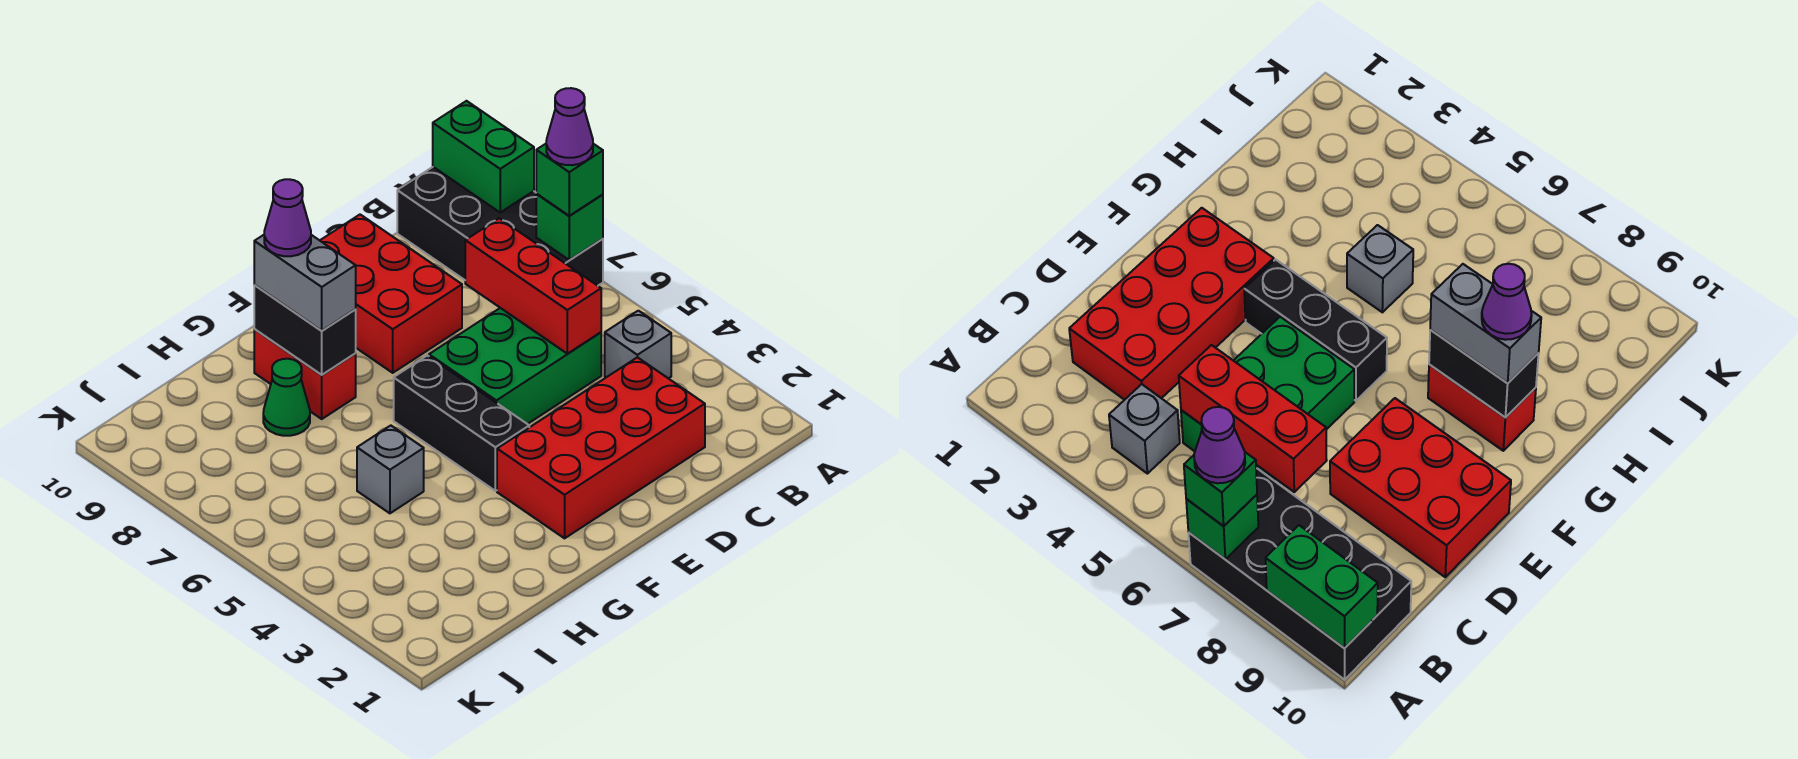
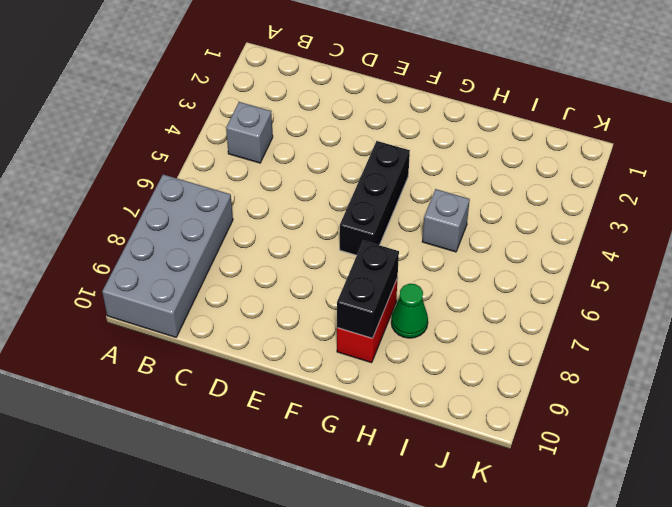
grey 2x4 brick [102,174,233,337] -> black 2x4 brick [397,167,603,286]
none -> red 2x4 brick [497,357,705,538]
none -> green 2x3 brick [429,308,601,424]
none -> red 2x3 brick [320,215,462,373]

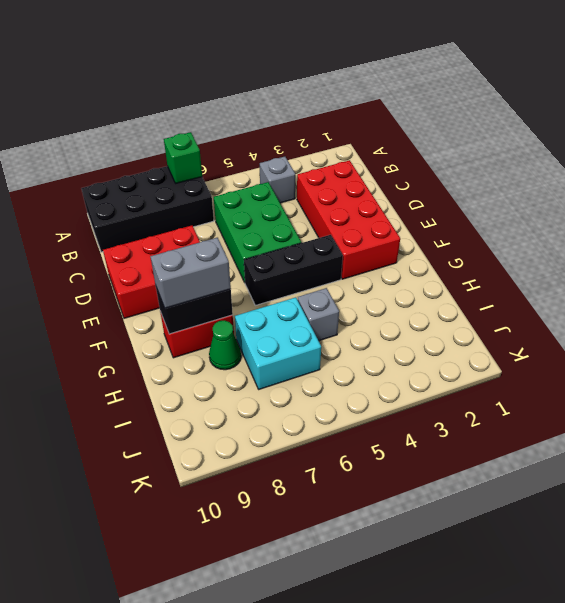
cyan 2x2 brick [235,297,321,389] -> none
none -> green 1x2 brick [433,101,534,212]
none -> red 1x3 brick [465,218,601,354]
none -> green 1x1 brick [536,144,603,216]

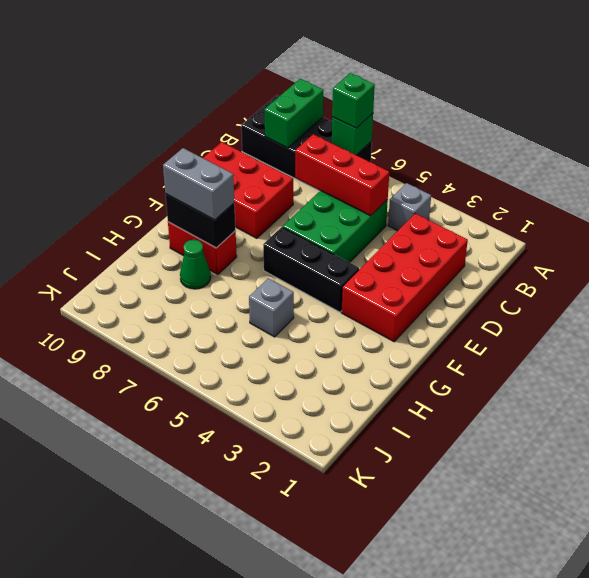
green 1x2 brick [264,79,323,148] -> green 1x2 brick turned to [433,101,534,212]
none -> purple 1x1 cone [546,88,593,165]
none -> purple 1x1 cone [264,179,311,256]

